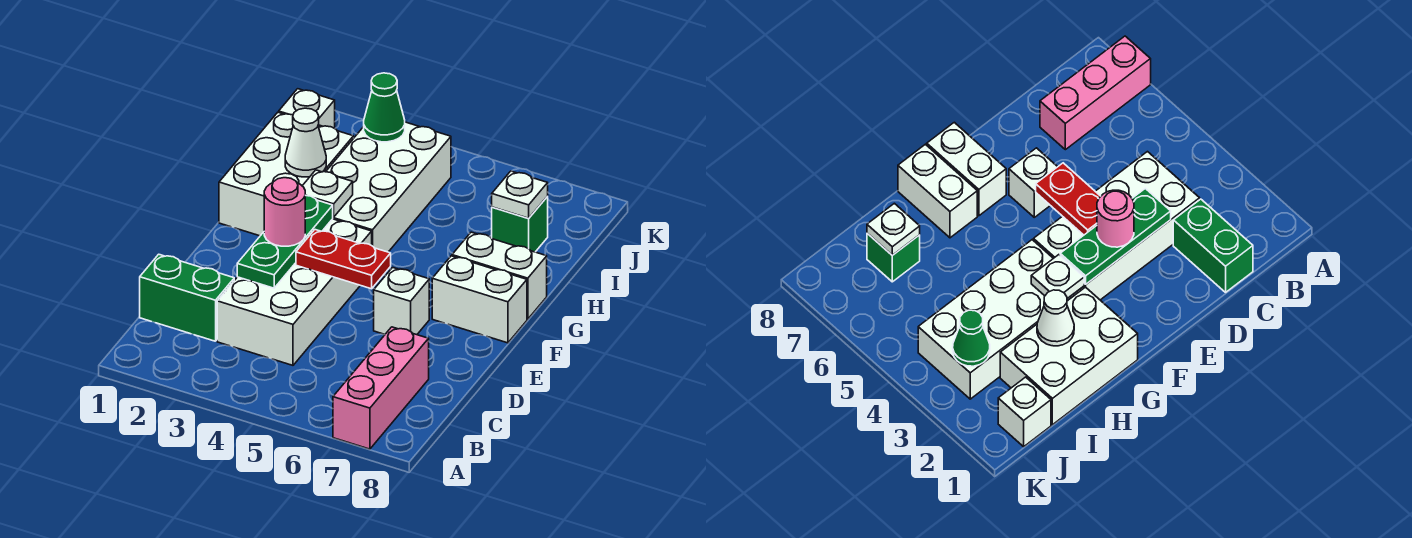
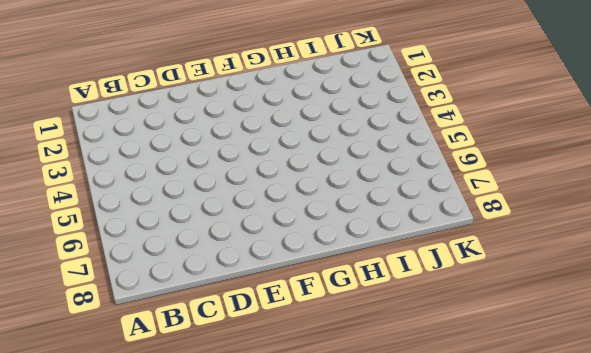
none -> pink 1x3 brick [333,327,429,449]
none -> green 1x2 brick [140,254,234,341]
none -> white 2x4 brick [217,219,372,365]

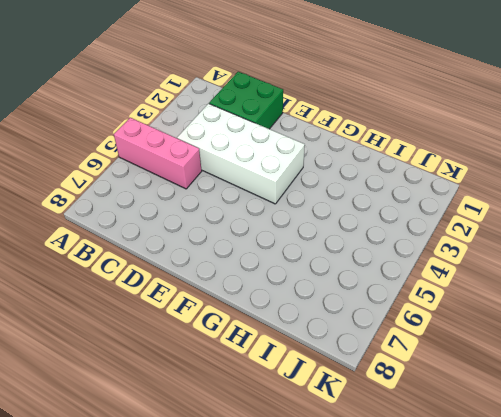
pink 1x3 brick [114,118,202,189] -> pink 1x3 brick moved to [333,327,429,449]
green 2x2 brick [209,72,283,129] -> green 1x2 brick [140,254,234,341]
none -> white 1x1 brick [374,268,429,335]
none -> white 1x2 brick [432,256,527,343]
none -> white 2x3 brick [219,112,353,236]

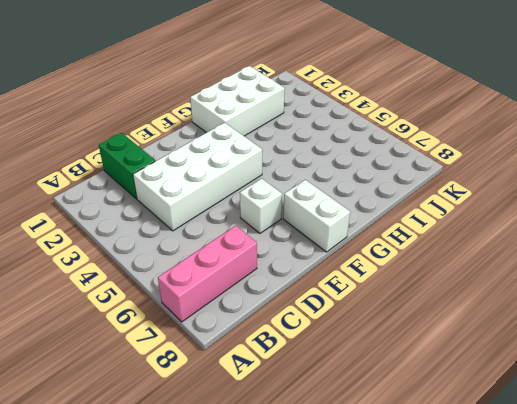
none -> white 2x4 brick [326,122,451,252]
none -> white 1x2 brick [452,232,547,319]
none -> green 1x1 brick [492,197,548,252]

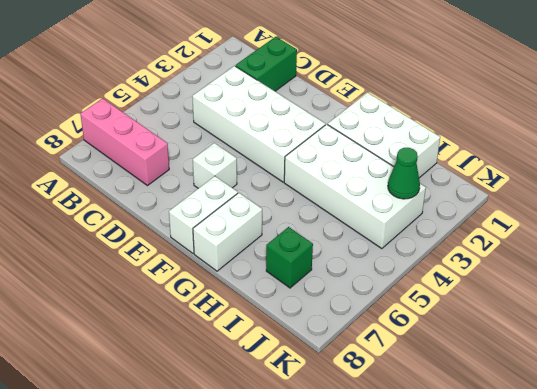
none -> white 1x1 brick [279,89,335,128]
none -> green 1x3 plate [237,195,333,288]
none -> red 1x2 plate [296,230,391,289]

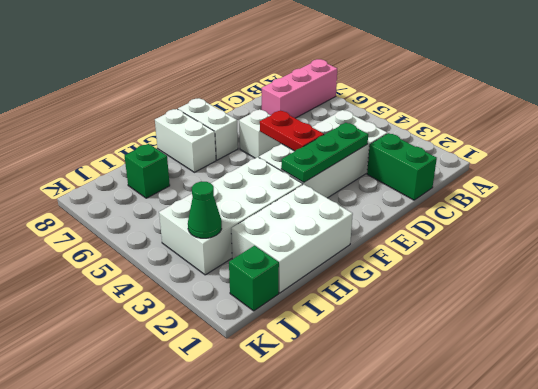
green 1x1 brick [229,246,279,311] -> white 1x1 brick [279,89,335,128]
none -> white 1x1 plate [303,170,353,217]
none -> white 1x1 cone [285,108,326,177]
none -> white 1x1 plate [492,171,548,218]

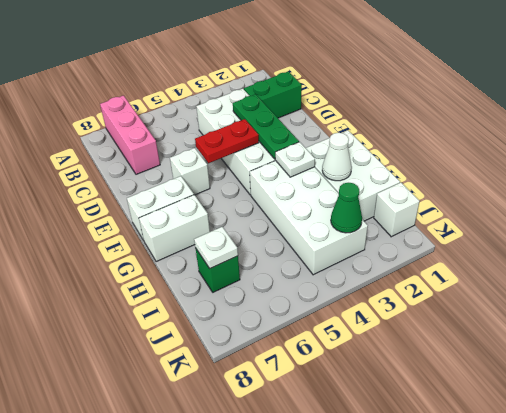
none -> pink 1x1 round brick [264,178,305,246]

